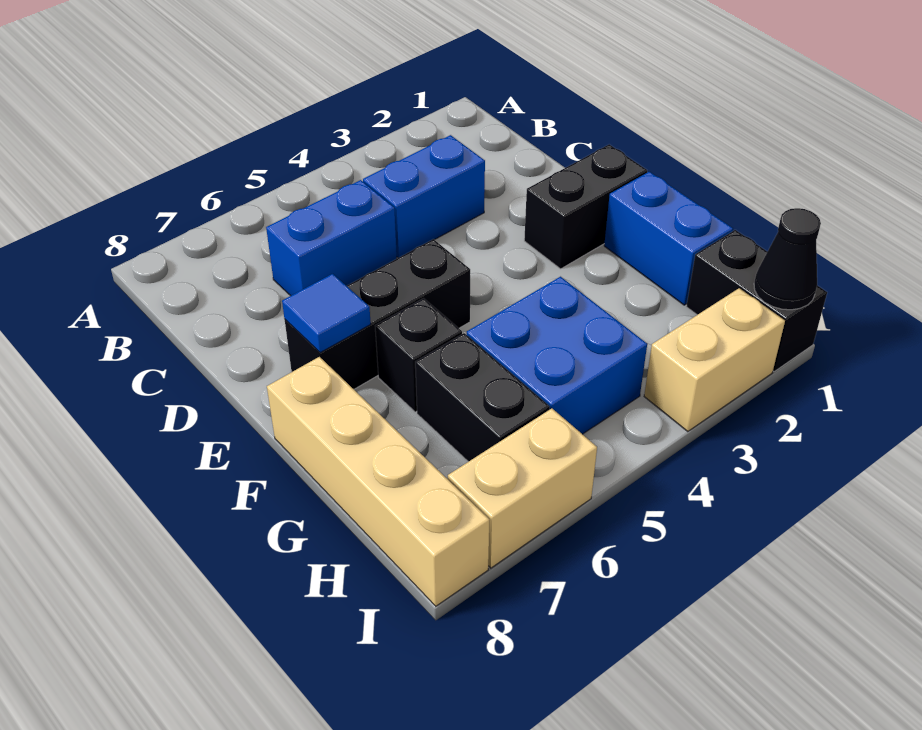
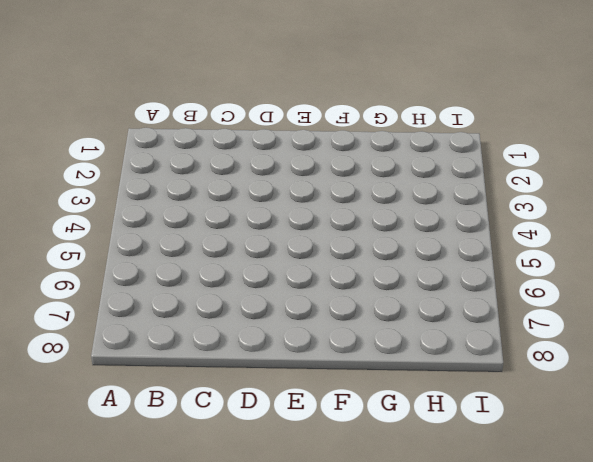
none -> blue 1x2 brick [363,135,485,258]
none -> blue 1x2 brick [266,180,397,296]
none -> black 1x2 brick [524,144,647,269]

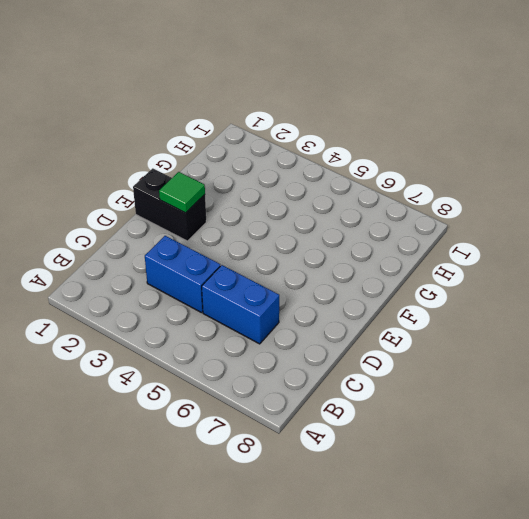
green 1x1 tile [159,172,205,213] -> none
none -> black 1x3 brick [285,239,470,389]
none -> blue 1x2 brick [604,172,733,305]
none -> black 1x1 brick [375,298,462,412]

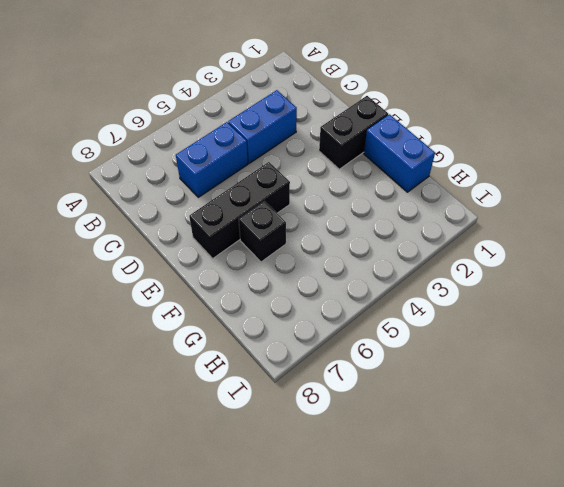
none -> tan 1x4 brick [267,357,489,606]
none -> blue 2x2 brick [467,277,647,434]
none -> black 1x2 brick [415,333,550,462]

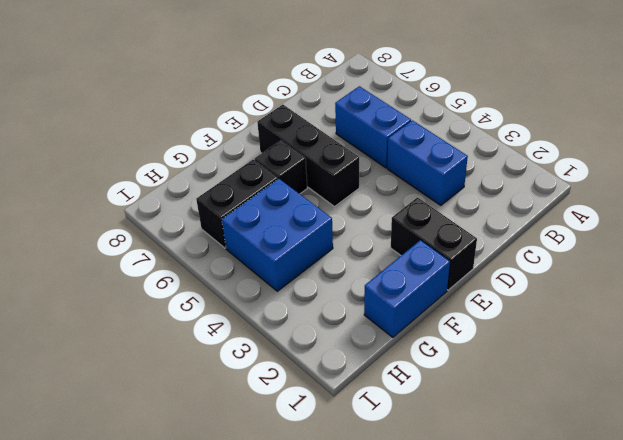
none -> tan 1x4 brick [267,357,489,606]
none -> black 1x2 brick [686,230,827,371]
none -> tan 1x2 brick [644,288,785,432]

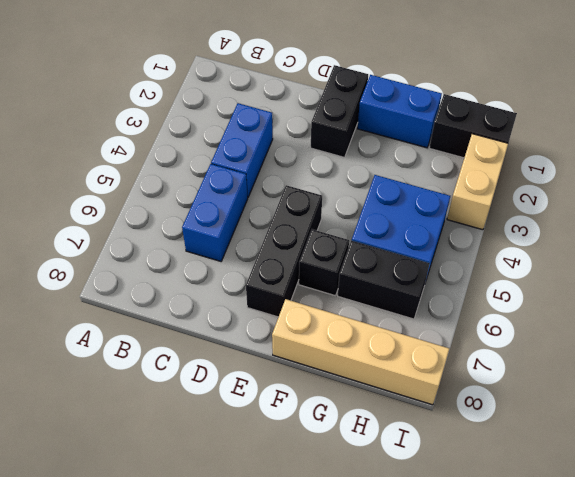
none -> tan 1x2 brick [448,408,597,568]
none -> blue 1x1 tile [282,274,371,353]
none -> black 1x1 cone [754,208,821,310]

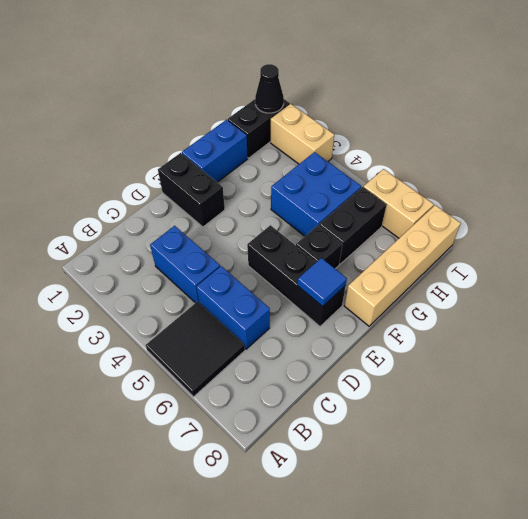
black 2x2 tile [146,302,245,397] -> none

